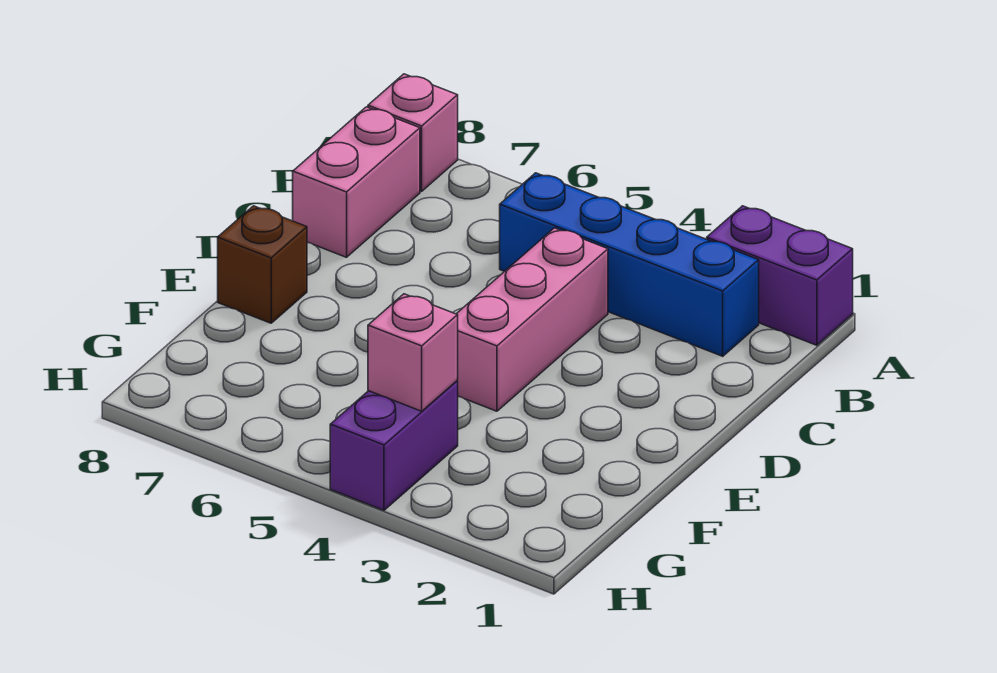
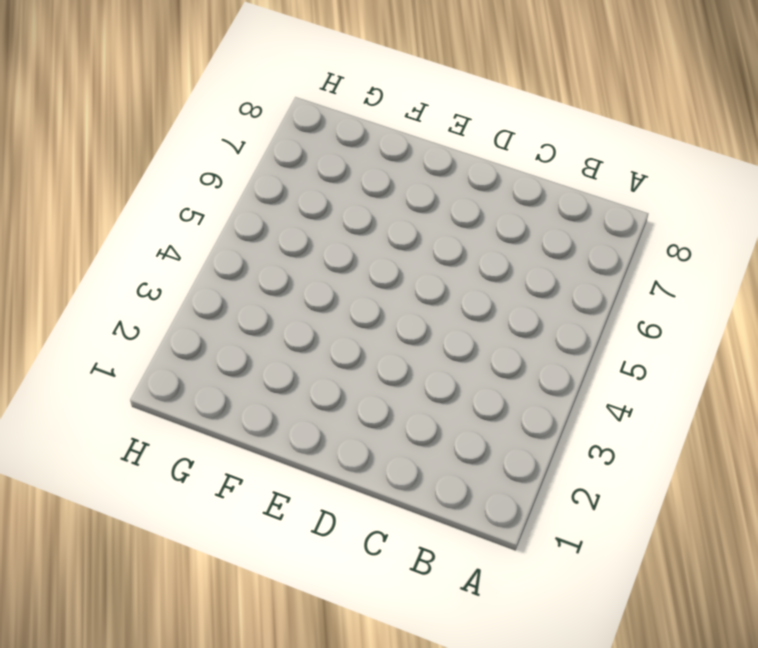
none -> purple 1x2 brick [707,206,853,345]
none -> pink 1x1 brick [368,74,458,191]

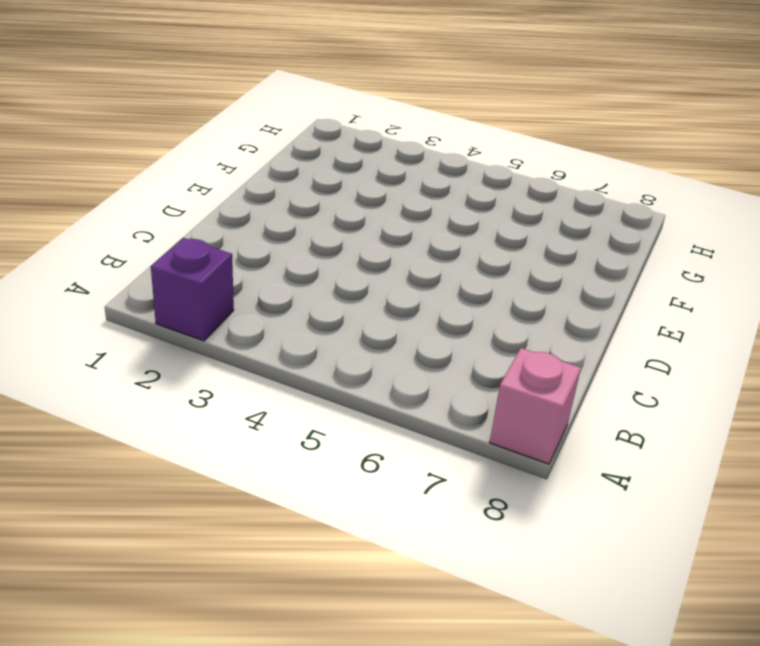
purple 1x1 brick [151,238,234,341] -> purple 1x2 brick [707,206,853,345]
none -> blue 1x4 brick [500,173,759,356]
none -> pink 1x2 brick [293,107,420,257]

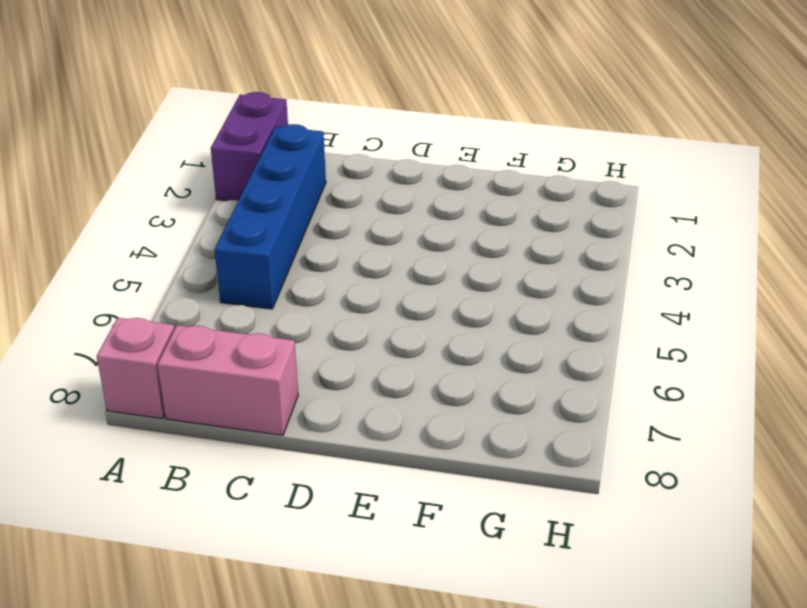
none -> pink 1x3 brick [457,228,608,411]
none -> brown 1x1 brick [218,206,307,323]

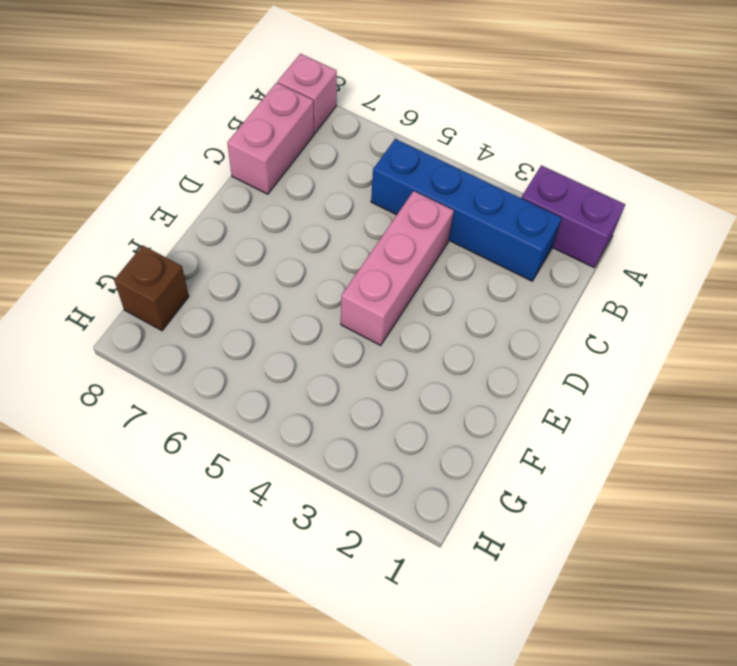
brown 1x1 brick [114,245,189,331] -> brown 1x1 brick moved to [218,206,307,323]
none -> purple 1x2 brick [330,381,458,510]
none -> pink 1x1 brick [368,294,458,411]

